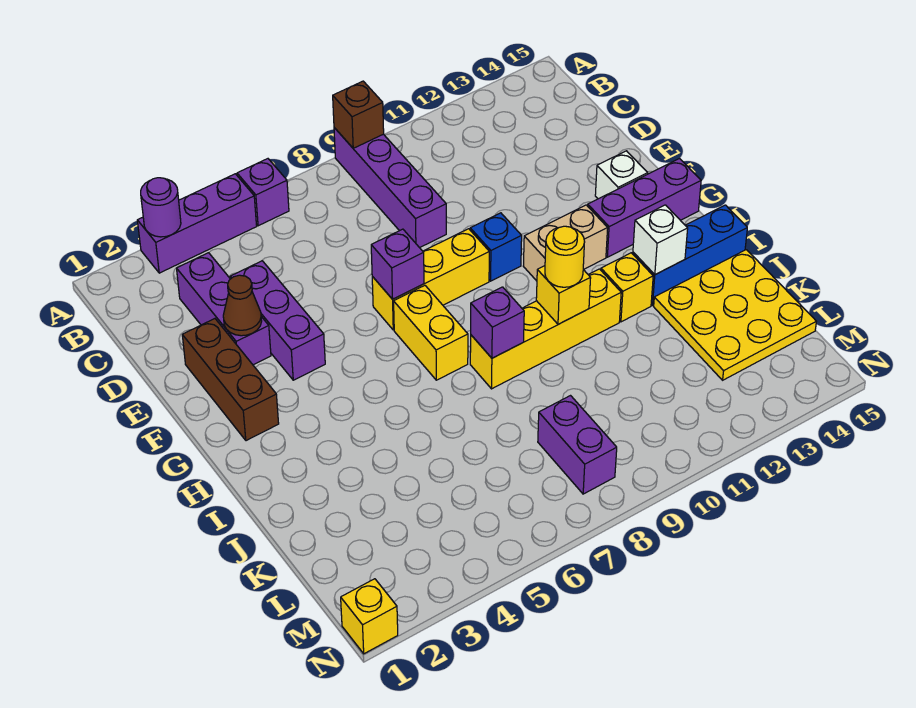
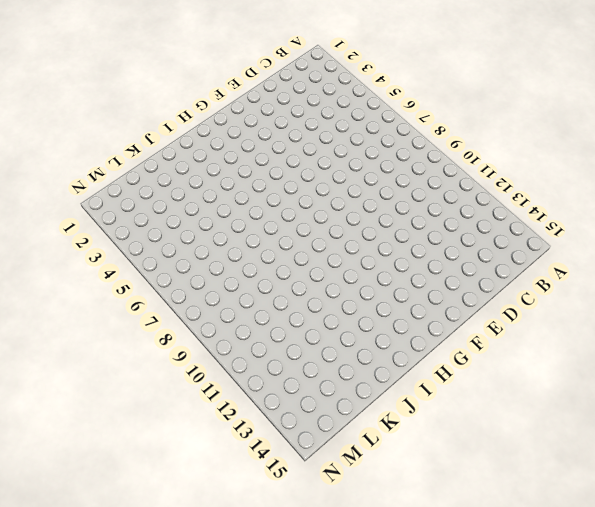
none -> purple 1x3 brick [137,174,257,273]
none -> purple 1x1 brick [237,159,289,226]
none -> purple 1x4 brick [334,128,446,248]

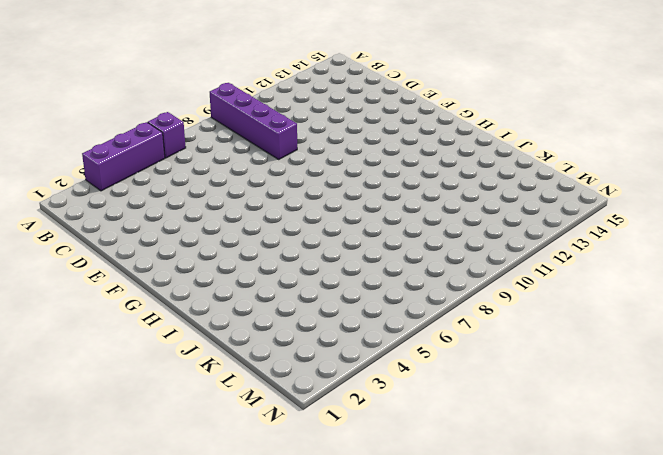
none -> purple 1x3 brick [177,253,271,365]
none -> purple 1x3 brick [230,261,325,380]
none -> brown 1x3 brick [182,319,279,441]

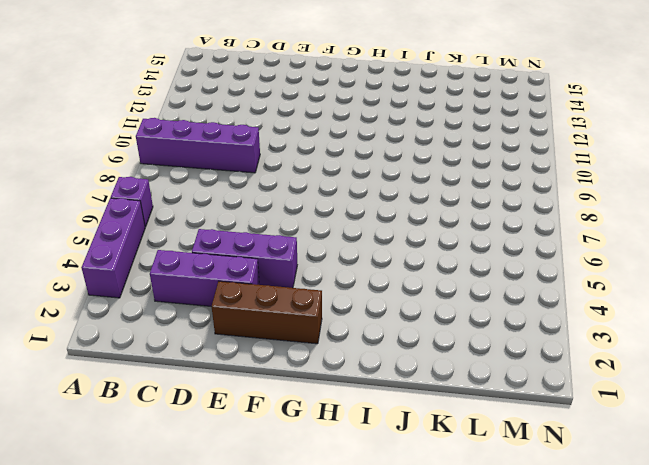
none -> yellow 1x3 brick [372,229,489,330]
none -> blue 1x1 brick [470,213,522,281]
none -> white 1x1 brick [595,151,648,199]

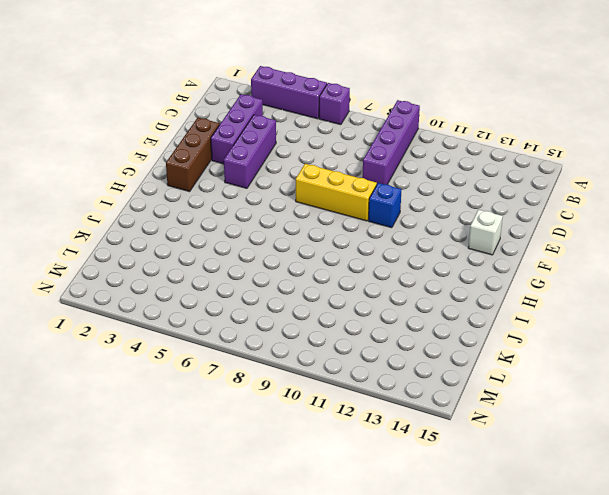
none -> yellow 1x2 brick [394,286,468,380]
none -> tan 1x2 brick [523,205,608,281]
none -> purple 1x3 brick [588,159,701,257]

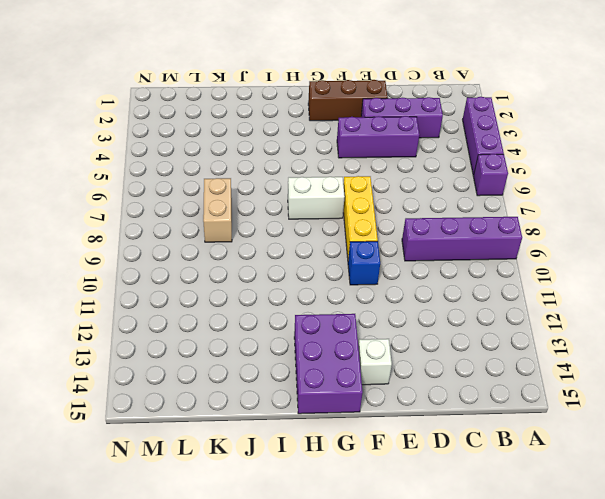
white 1x2 brick [288,177,345,219] -> yellow 1x2 brick [394,286,468,380]
purple 2x3 brick [294,314,363,414] -> purple 1x3 brick [588,159,701,257]
tan 1x2 brick [203,178,232,242] -> tan 1x2 brick moved to [523,205,608,281]
none -> yellow 1x4 brick [470,269,621,389]
none -> yellow 1x1 brick [601,253,653,322]
none -> blue 1x3 brick [633,205,747,305]

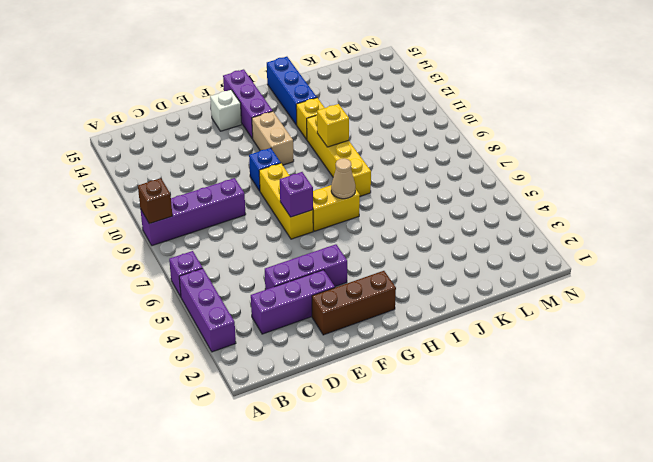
tan 1x1 cone [331,158,355,199] -> none
none -> yellow 3x3 plate [654,250,816,380]
none -> purple 1x2 brick [538,396,617,494]
none -> yellow 1x1 brick [341,579,398,654]

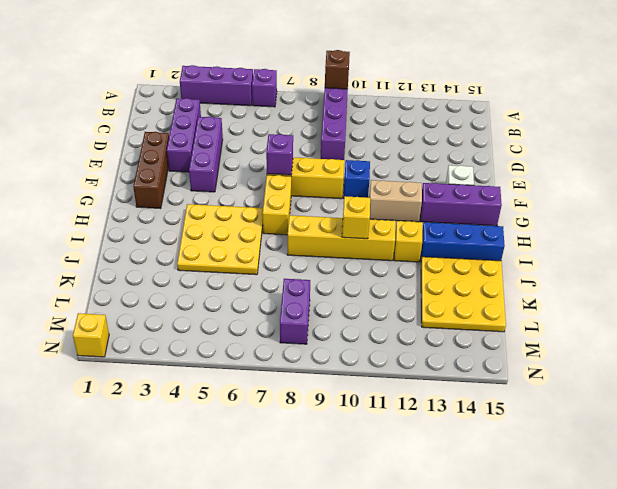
yellow 3x3 plate [177,204,263,275] -> none
none -> purple 1x1 round brick [141,178,181,237]
none -> brown 1x1 cone [223,275,262,336]
none -> purple 1x1 brick [471,287,524,358]

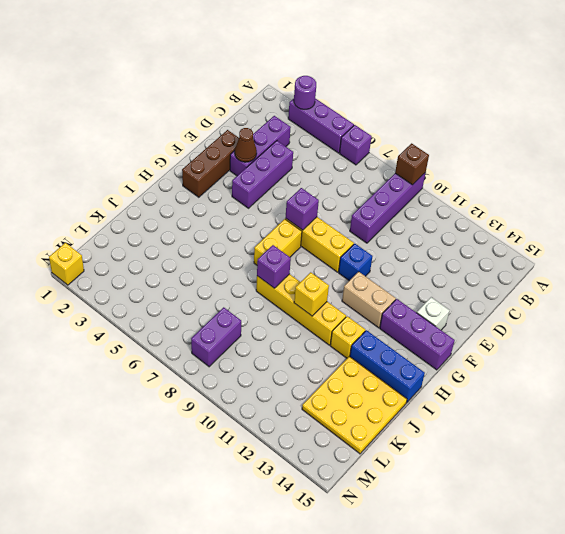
none -> white 1x1 brick [633,205,688,275]
none -> yellow 1x1 round brick [545,226,585,287]

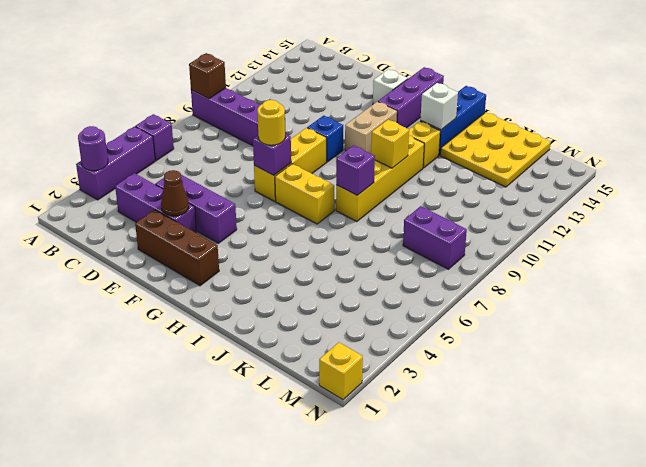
yellow 1x1 round brick [257,100,285,145] -> yellow 1x1 round brick moved to [545,226,585,287]

